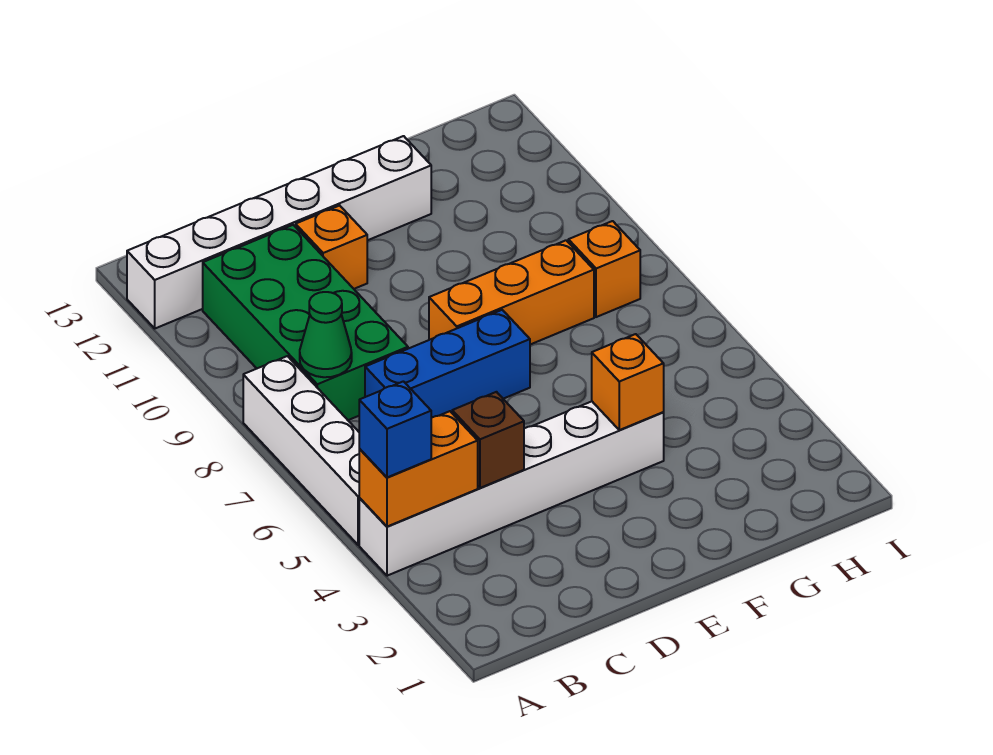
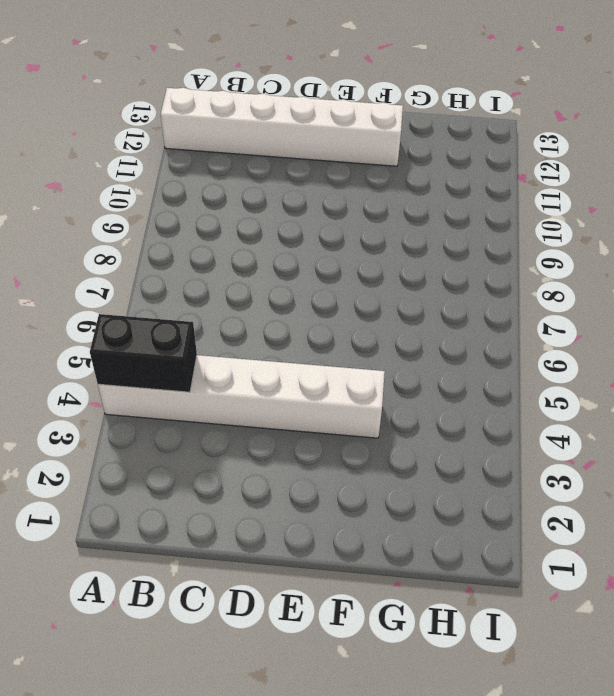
black 1x2 brick [90,314,197,392] -> orange 1x2 brick [359,411,478,527]
none -> white 1x4 brick [243,356,360,545]
none -> green 2x4 brick [203,225,408,420]
none -> blue 1x3 brick [365,310,530,418]

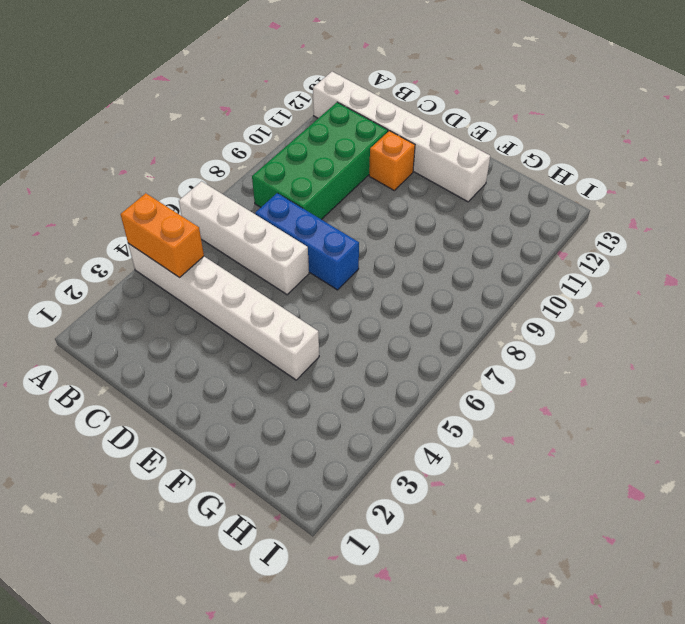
white 1x4 brick [179,181,309,295] -> white 1x4 brick turned to [243,356,360,545]
none -> orange 1x3 brick [429,240,594,345]
none -> orange 1x1 brick [568,221,640,317]
none -> green 1x1 cone [300,292,352,377]

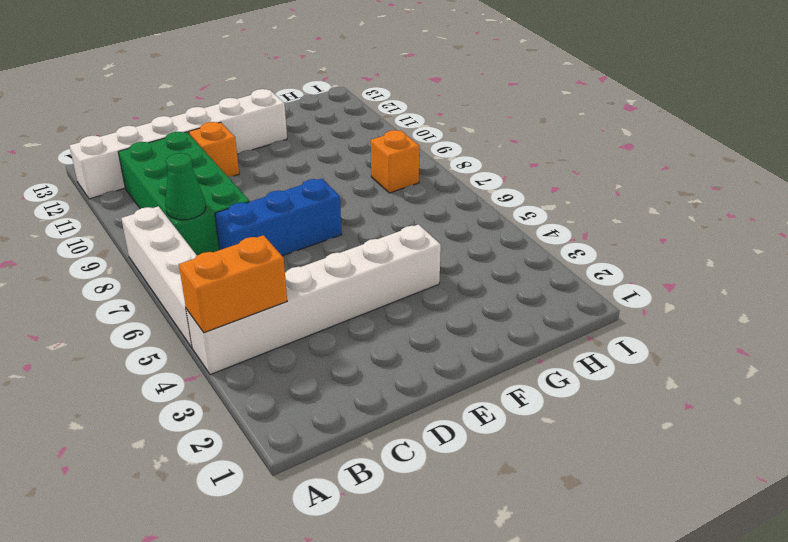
none -> orange 1x3 brick [429,240,594,345]
none -> brown 1x1 brick [452,392,524,488]
none -> orange 1x1 brick [592,334,664,430]

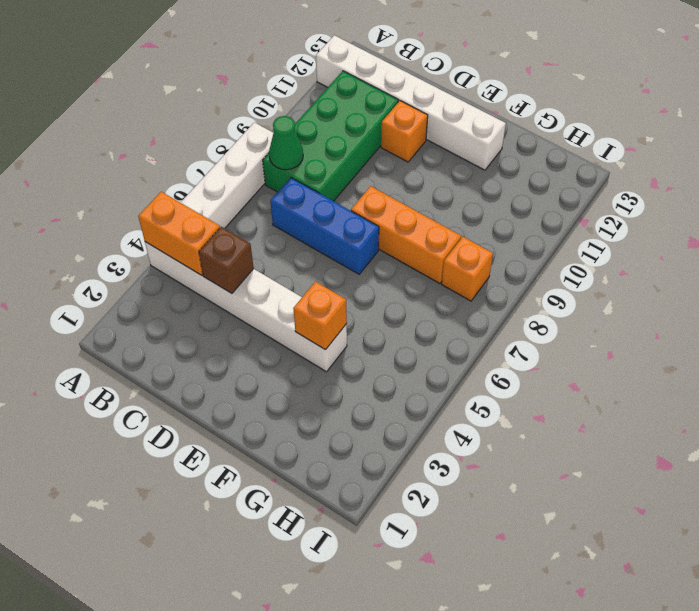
none -> blue 1x1 brick [359,381,431,477]

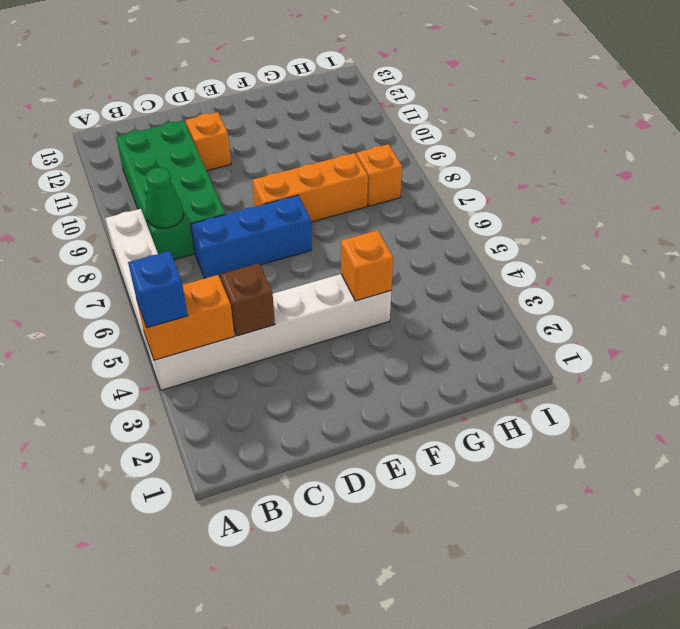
none -> white 1x6 brick [127,136,431,328]

